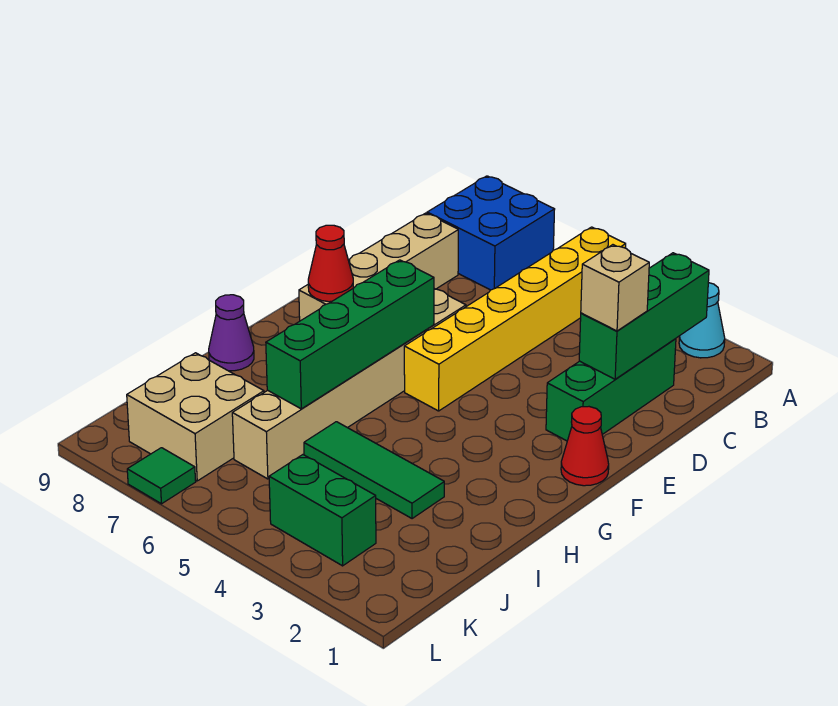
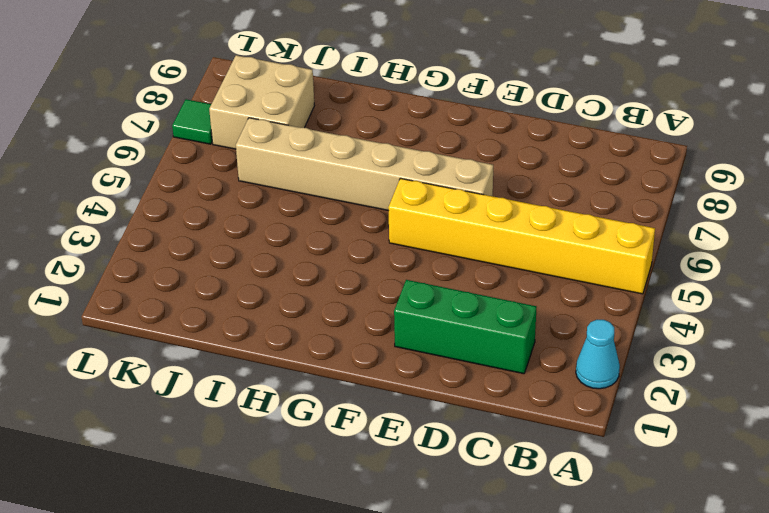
none -> blue 2x2 brick [427,176,555,290]
none -> tan 1x4 brick [299,213,458,321]
none -> red 1x1 cone [561,407,609,486]

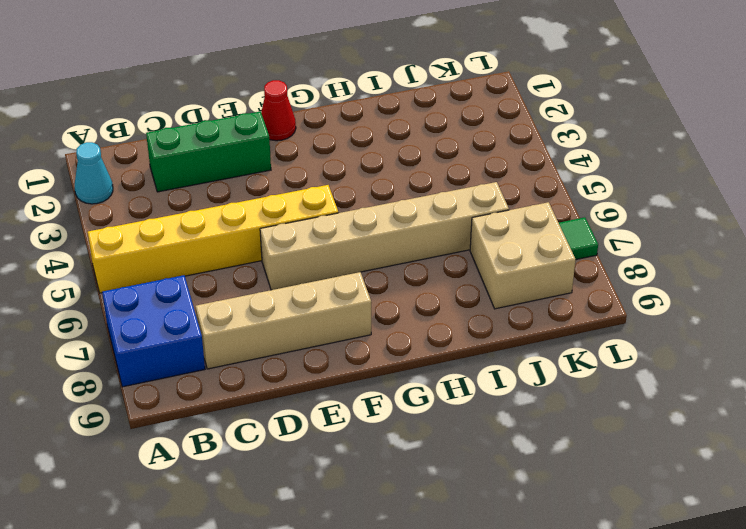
none -> purple 1x1 cone [209,295,254,371]
none -> green 1x3 tile [304,422,444,519]
none -> green 1x2 brick [269,455,376,566]

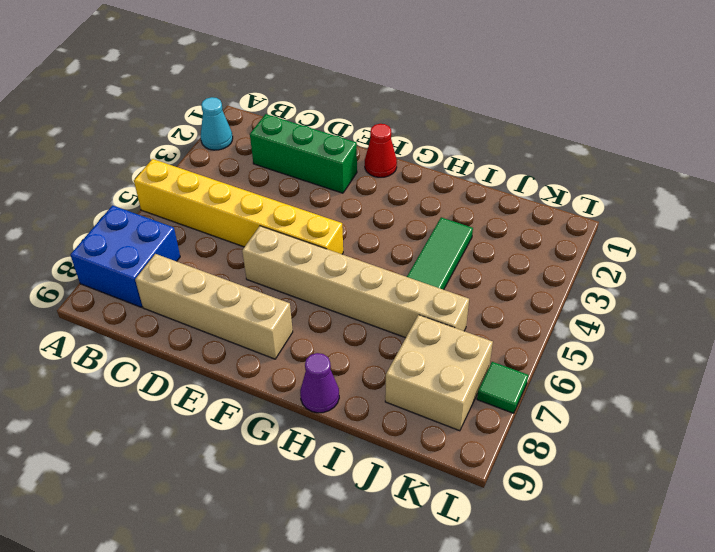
none -> green 1x2 brick [269,455,376,566]
none -> green 1x3 brick [579,253,709,379]
none -> green 1x4 brick [266,260,434,409]

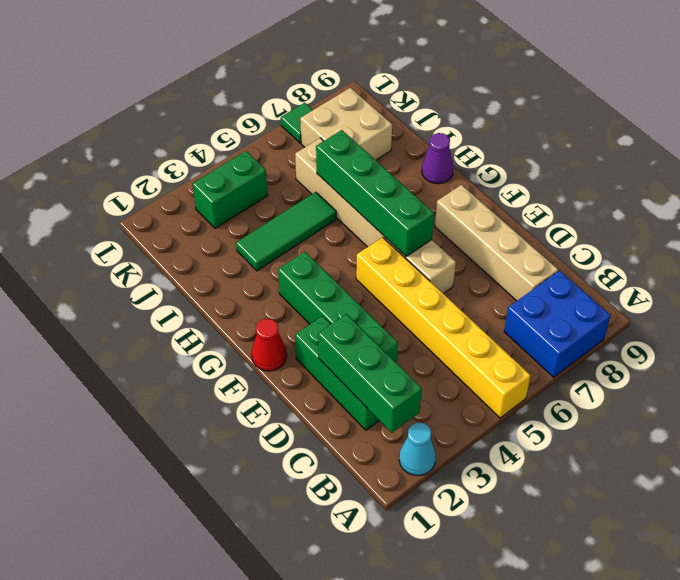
green 1x4 brick [278,252,398,363] -> none
none -> red 1x1 cone [308,225,353,302]
none -> tan 1x1 brick [581,245,649,331]

